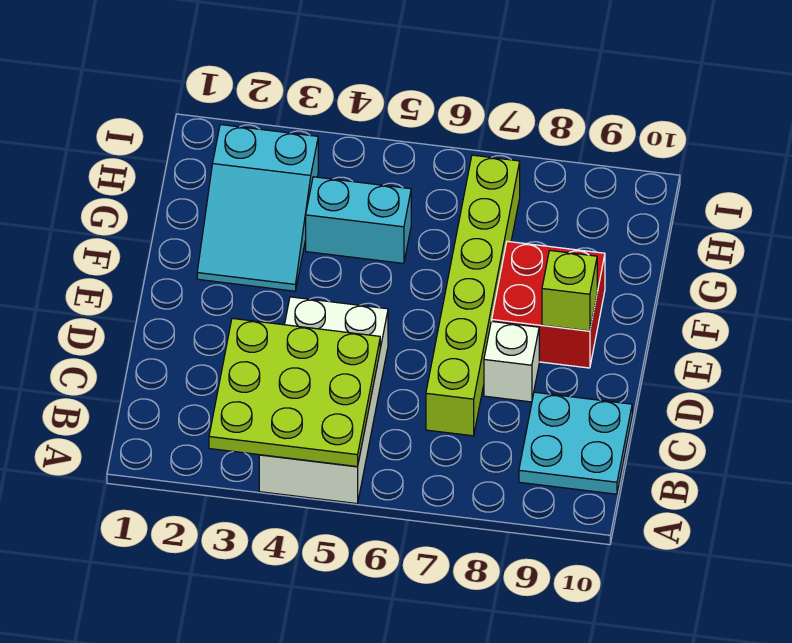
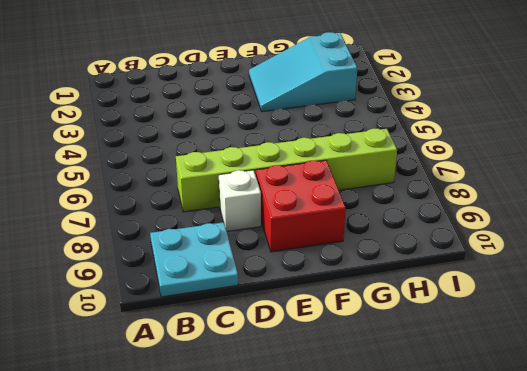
none -> white 2x4 brick [259,297,388,504]
none -> cyan 1x2 brick [306,177,411,263]

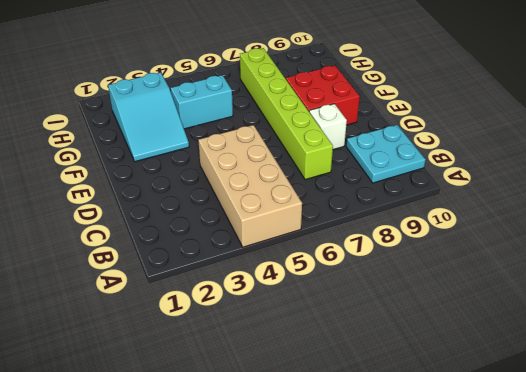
tan 2x4 brick [198,125,302,247] -> white 2x4 brick [259,297,388,504]
none -> lime 3x3 plate [209,318,380,467]
none -> lime 1x1 brick [542,251,597,331]

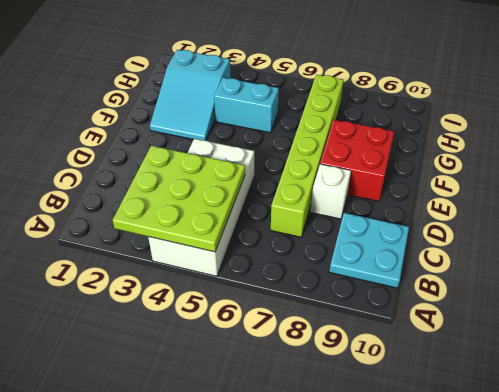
none -> lime 1x1 brick [542,251,597,331]

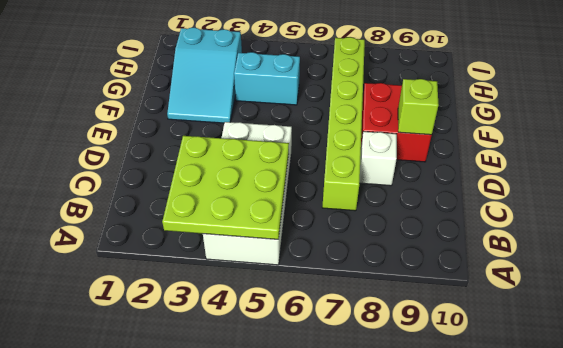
none -> cyan 2x2 plate [519,392,632,494]

